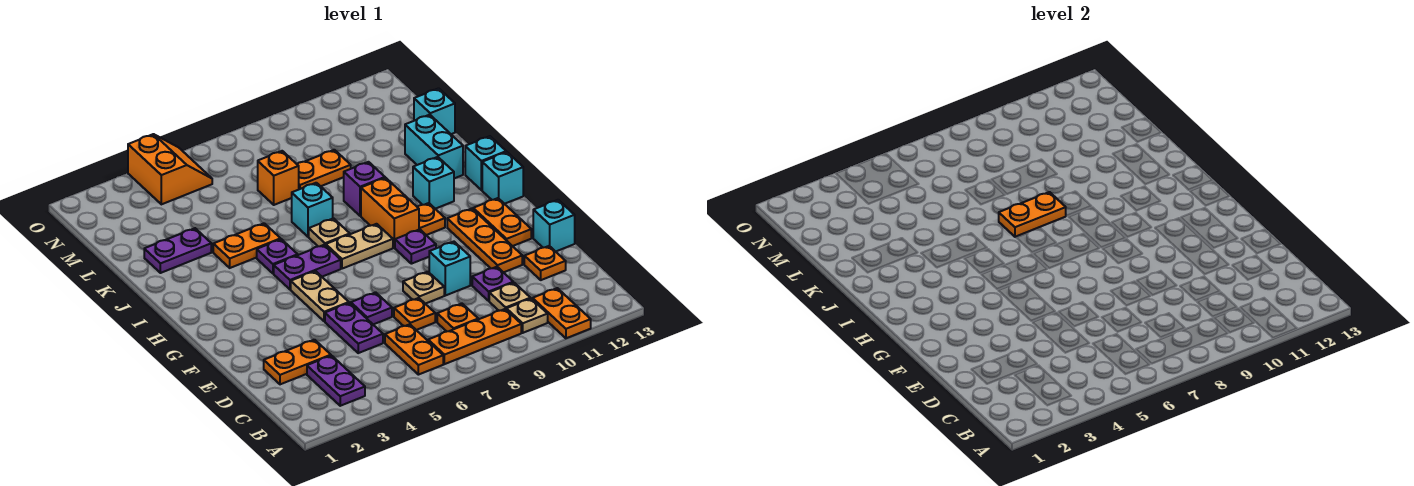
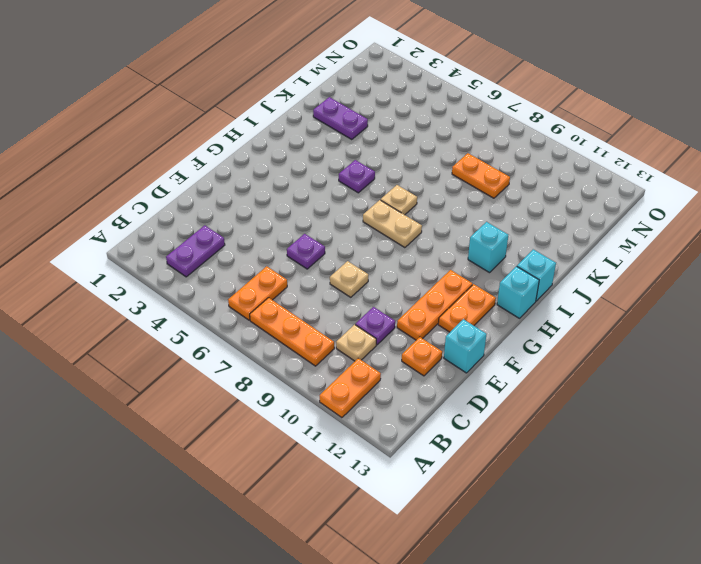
none -> tan 1x1 plate [506,299,548,333]
none -> orange 1x1 plate [437,304,478,331]
none -> orange 1x2 plate [264,340,331,384]
none -> purple 1x2 plate [325,303,383,353]

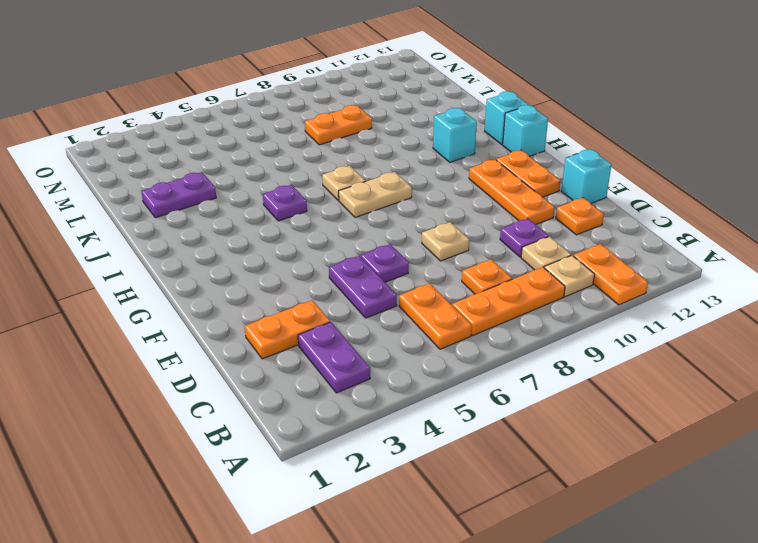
none -> orange 1x1 plate [394,298,435,330]
none -> cyan 1x1 brick [429,242,470,296]
none -> tan 1x2 plate [291,271,349,321]
none -> purple 1x1 plate [395,229,436,264]

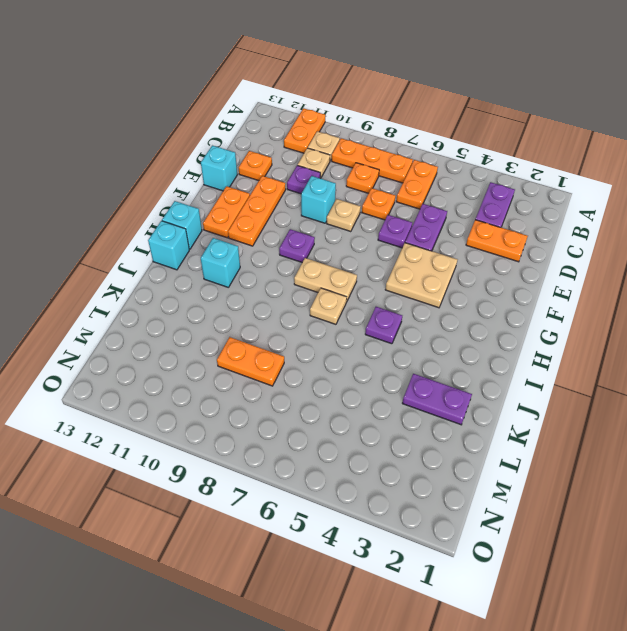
tan 2x2 plate [385,243,457,308] -> tan 1x2 plate [291,271,349,321]
none -> purple 1x2 plate [274,245,341,289]
none -> orange 1x2 brick [361,178,419,248]
none -> orange 1x1 plate [418,203,445,235]
none -> orange 1x2 plate [213,223,281,268]

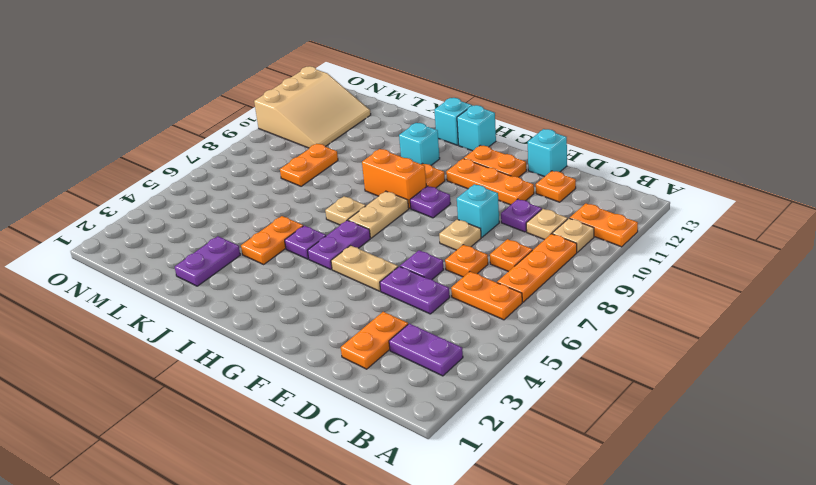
tan 3x3 slope [254,66,371,148] -> none
none -> cyan 1x1 brick [292,183,333,237]
none -> purple 1x1 brick [343,162,385,216]
none -> cyan 1x2 brick [405,115,463,178]
none -> orange 1x1 brick [258,151,299,205]

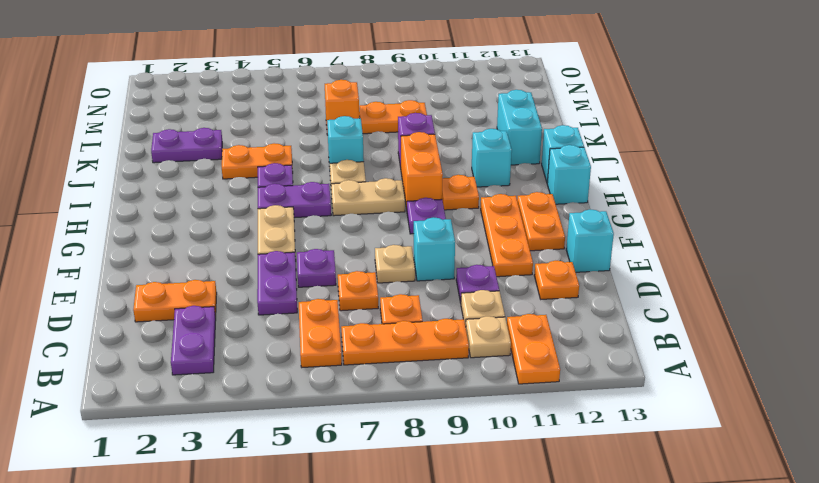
none -> cyan 1x1 brick [414,88,455,134]
none -> orange 2x2 slope [128,134,212,204]
none -> orange 1x2 plate [999,192,1066,237]

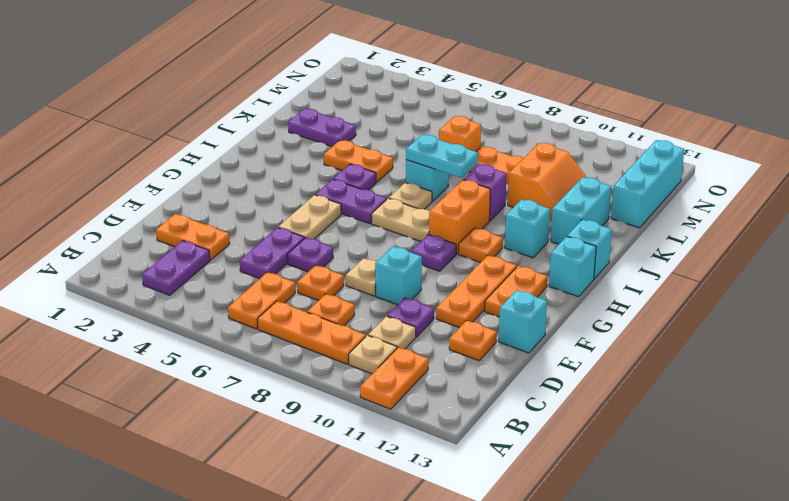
cyan 1x2 plate [406,134,478,178] -> orange 1x2 plate [999,192,1066,237]
orange 2x2 slope [508,143,587,220] -> orange 2x2 slope moved to [128,134,212,204]
cyan 1x3 brick [611,140,684,228] -> cyan 1x1 brick [414,88,455,134]

